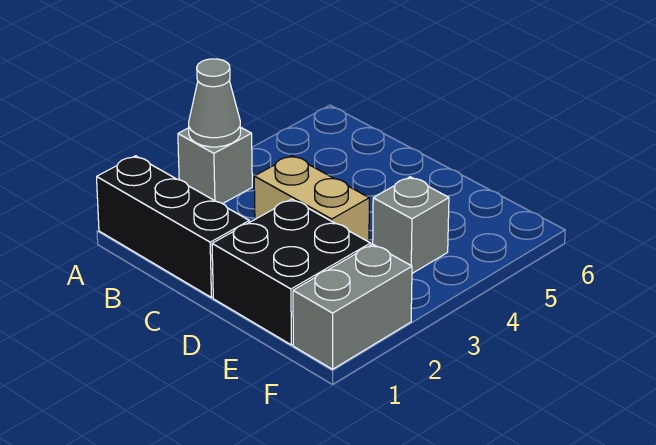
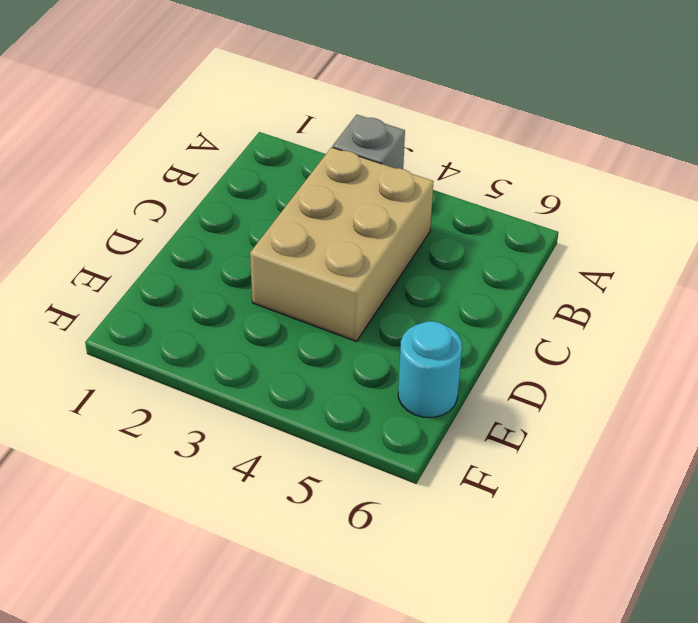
tan 2x3 brick [250,147,434,342] -> tan 1x2 brick [254,156,369,242]
cyan 1x1 round brick [398,321,462,417] -> none
none -> black 1x3 brick [97,156,249,298]
none -> black 2x2 brick [212,199,371,345]

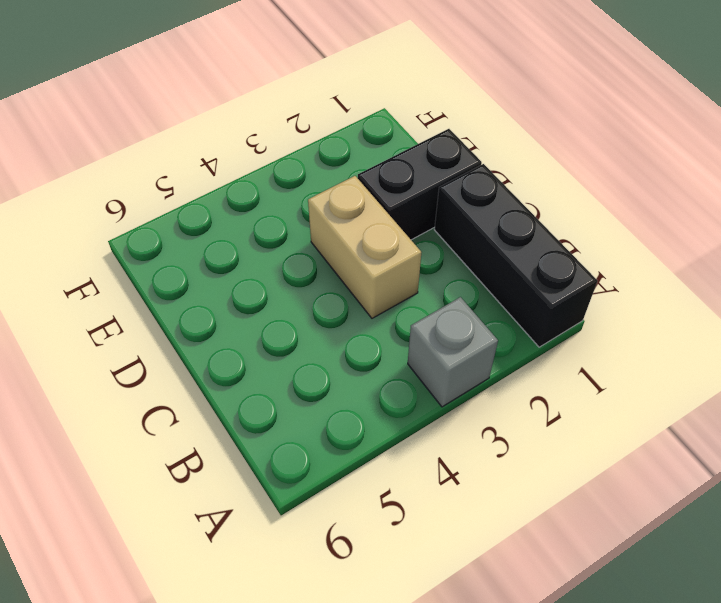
black 1x2 brick [358,129,482,240] -> black 2x2 brick [212,199,371,345]
none -> grey 1x1 brick [373,177,449,273]
none -> grey 1x2 brick [293,244,412,369]

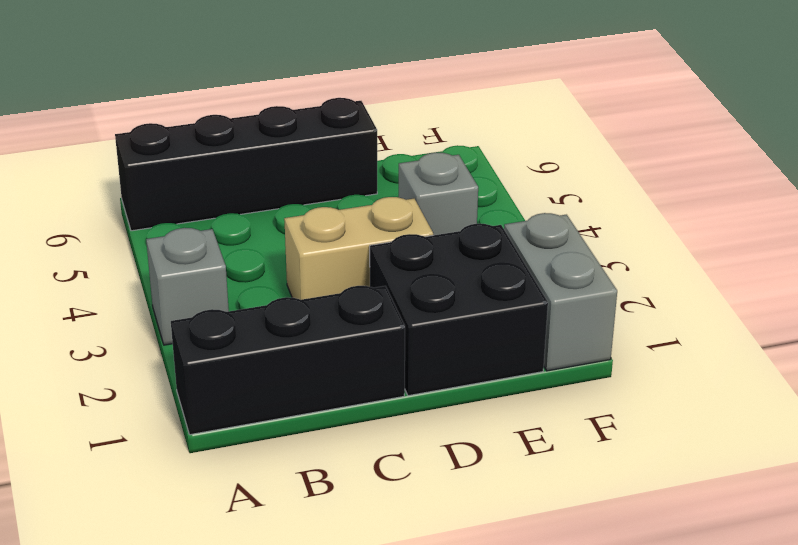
black 1x4 brick [115,98,377,231] -> none
none -> grey 1x1 cone [189,59,241,147]

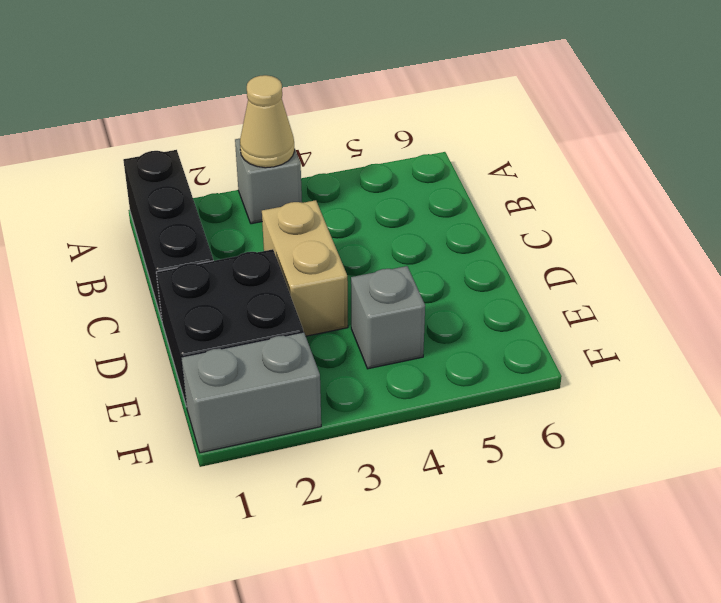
tan 1x1 cone [240,75,295,168] -> grey 1x1 cone [189,59,241,147]

